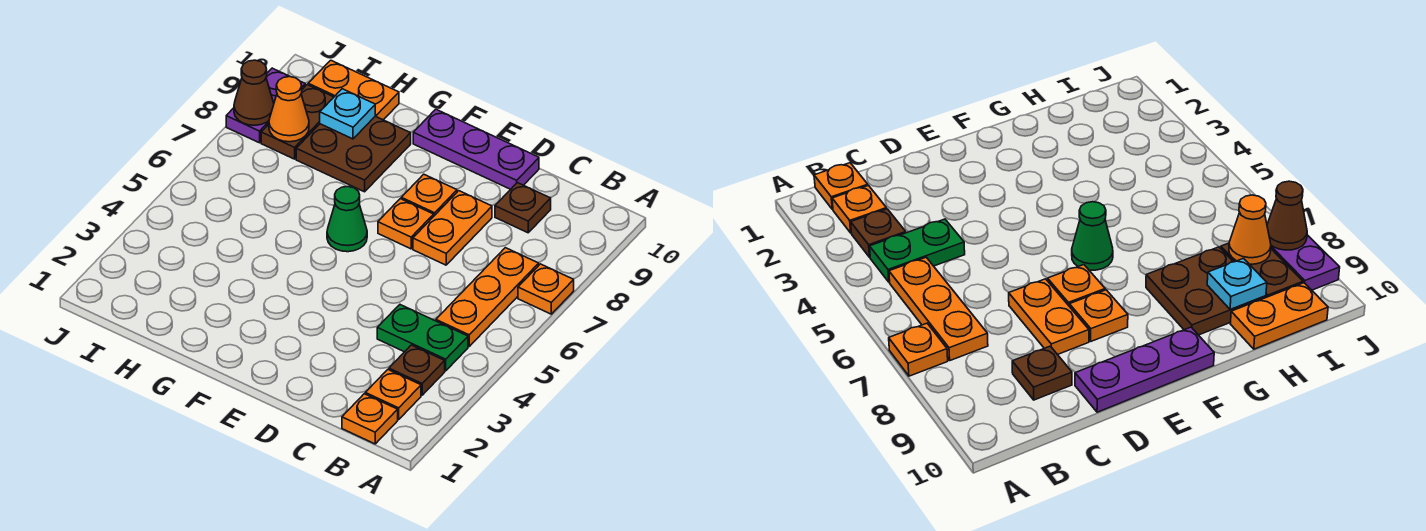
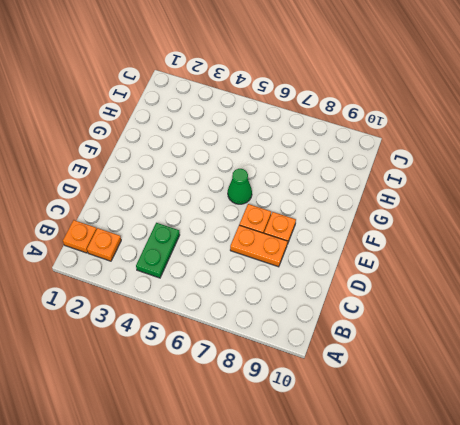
none -> orange 1x1 plate [518,264,574,314]
none -> brown 1x1 plate [389,345,445,395]
none -> orange 1x3 plate [436,248,539,346]

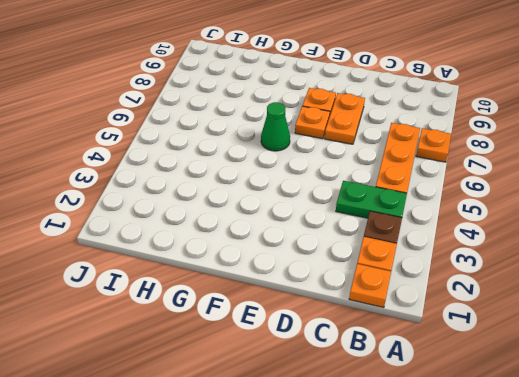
none -> brown 1x1 plate [495,183,551,233]
none -> purple 1x3 plate [413,109,539,189]
none -> brown 2x2 plate [296,116,411,192]

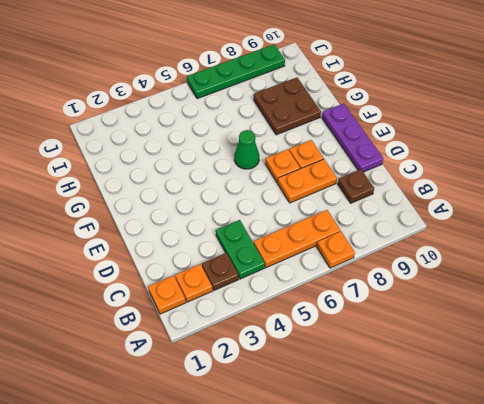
green 1x4 plate [187,44,285,99] -> purple 1x2 plate [226,68,305,143]
none -> orange 1x2 plate [308,60,399,120]
none -> brown 1x2 plate [261,85,334,159]
none -> cyan 1x1 plate [320,89,375,139]

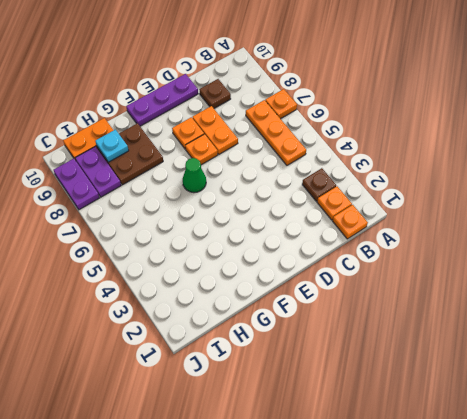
purple 1x2 plate [75,147,121,197] -> brown 1x2 plate [261,85,334,159]
none -> green 1x2 plate [377,305,468,371]
none -> orange 1x1 cone [269,77,309,142]
none -> brown 1x1 cone [234,60,274,125]

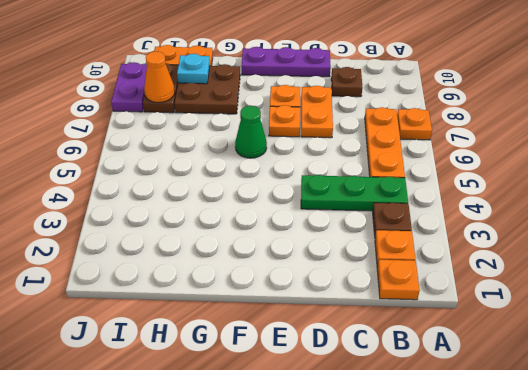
green 1x3 plate [301,175,408,211] -> green 1x2 plate [377,305,468,371]
none -> brown 1x1 cone [234,60,274,125]

